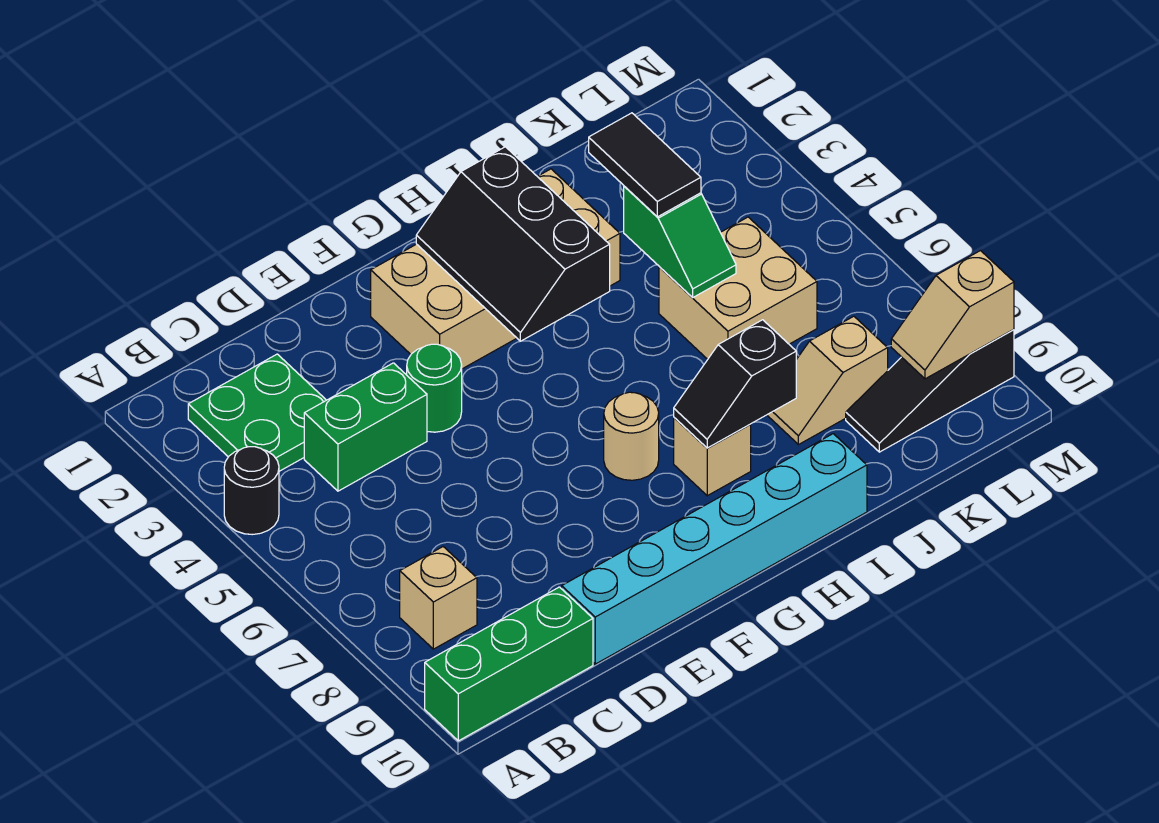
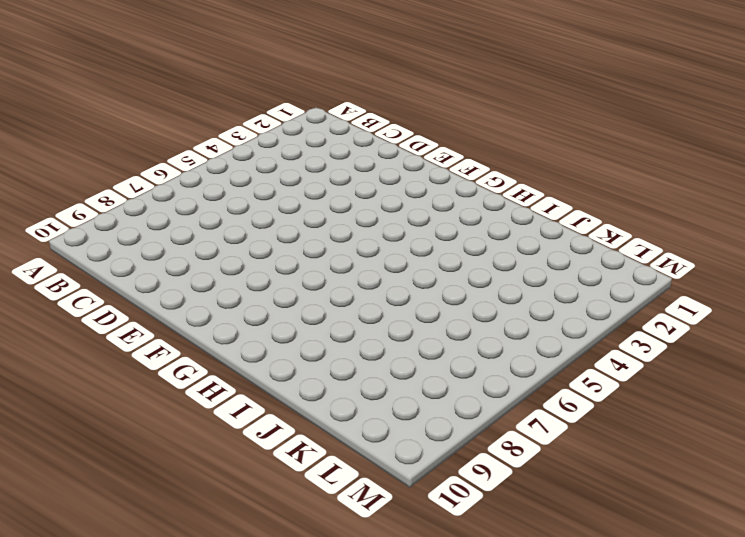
none -> black 1x1 round brick [224,447,279,535]
none -> green 1x3 brick [425,587,593,741]
none -> green 2x2 plate [188,354,326,471]

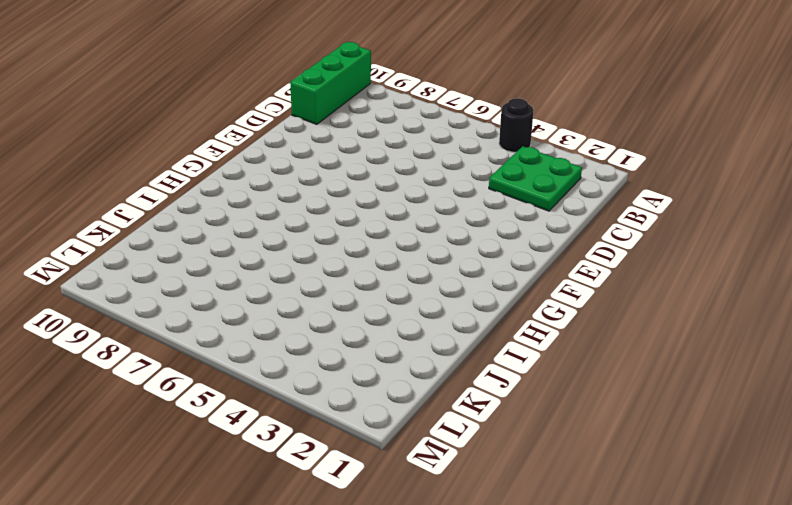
none -> tan 1x1 brick [400,547,477,649]
none -> green 1x2 brick [304,363,427,491]
none -> cyan 1x6 brick [562,434,867,664]

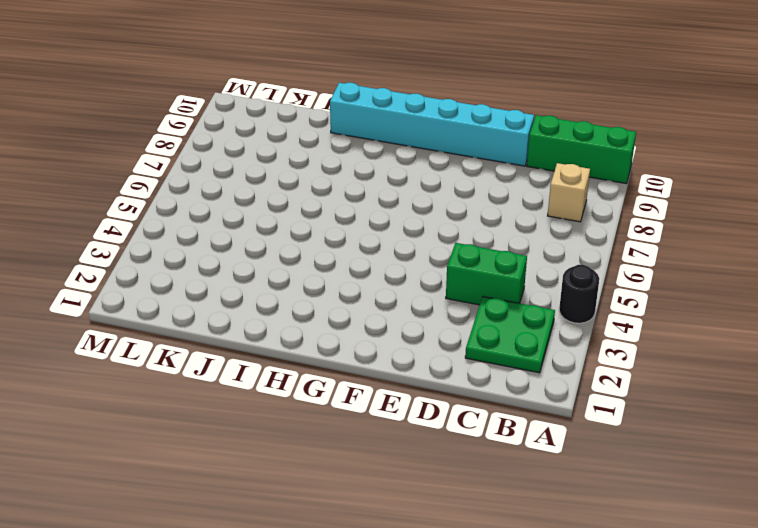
none -> green 1x1 round brick [407,344,462,432]
none -> tan 2x4 brick [371,169,620,369]
none -> tan 1x1 round brick [604,392,659,480]

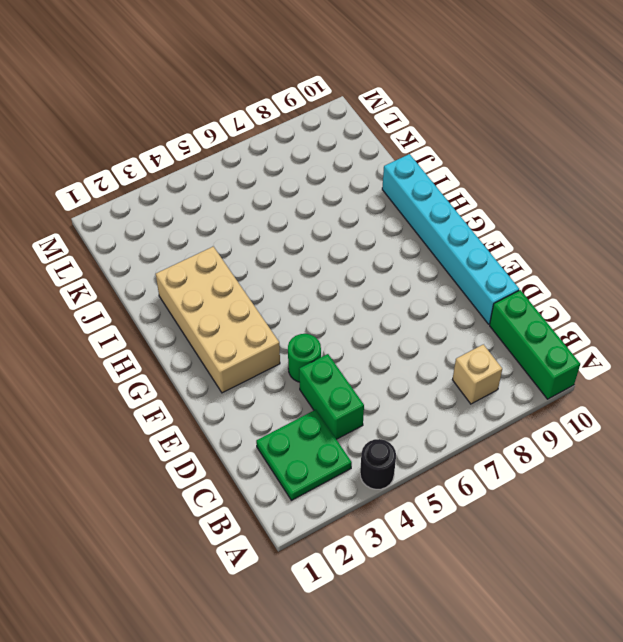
none -> tan 1x1 round brick [604,392,659,480]
none -> tan 1x1 brick [674,418,751,496]
none -> tan 2x2 brick [659,217,817,359]

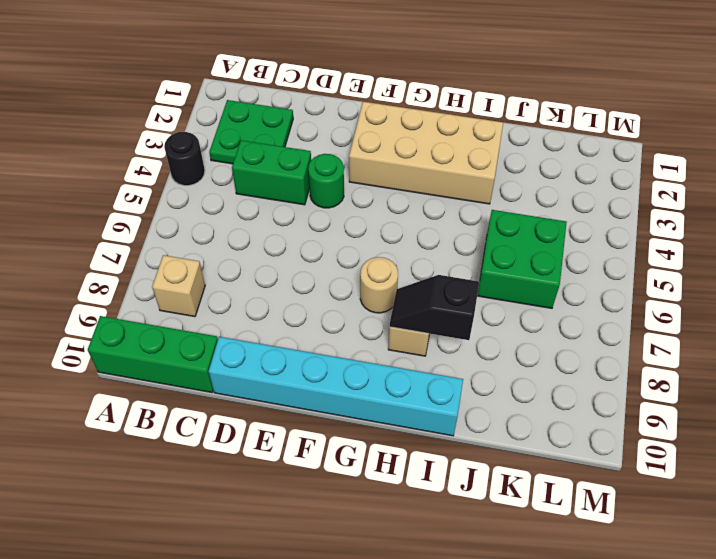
green 2x2 brick [477,210,567,308] -> tan 2x2 brick [659,217,817,359]
none -> tan 1x2 slope [767,316,888,445]
none -> black 1x3 slope [846,329,1014,452]
none -> black 2x3 slope [416,147,610,341]

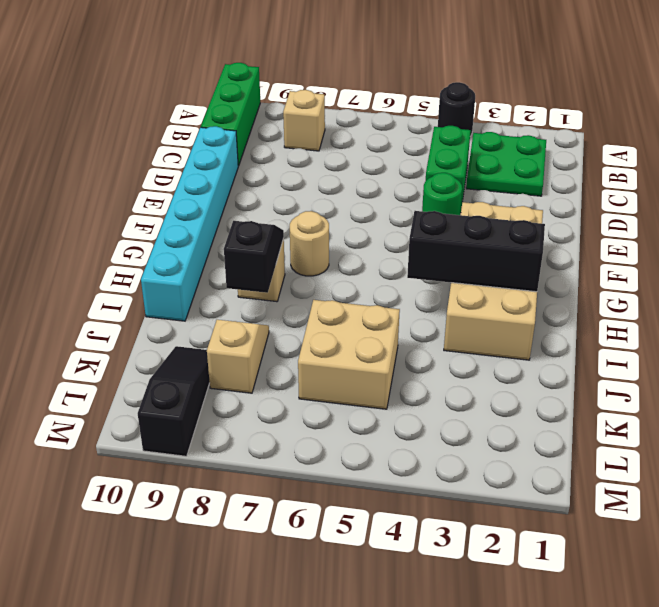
none -> green 1x2 slope [624,186,736,298]
none -> tan 1x2 slope [891,251,1014,379]
none -> black 1x2 tile [589,113,701,217]

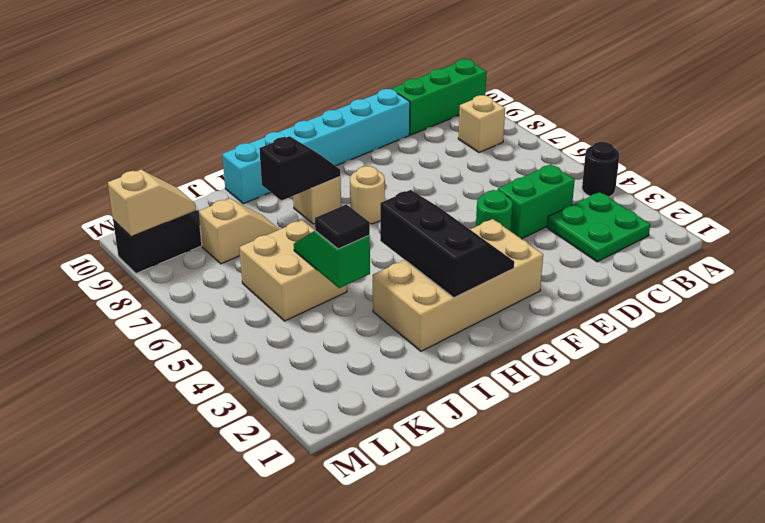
black 1x1 tile [315,204,370,249] -> black 1x2 tile [589,113,701,217]

